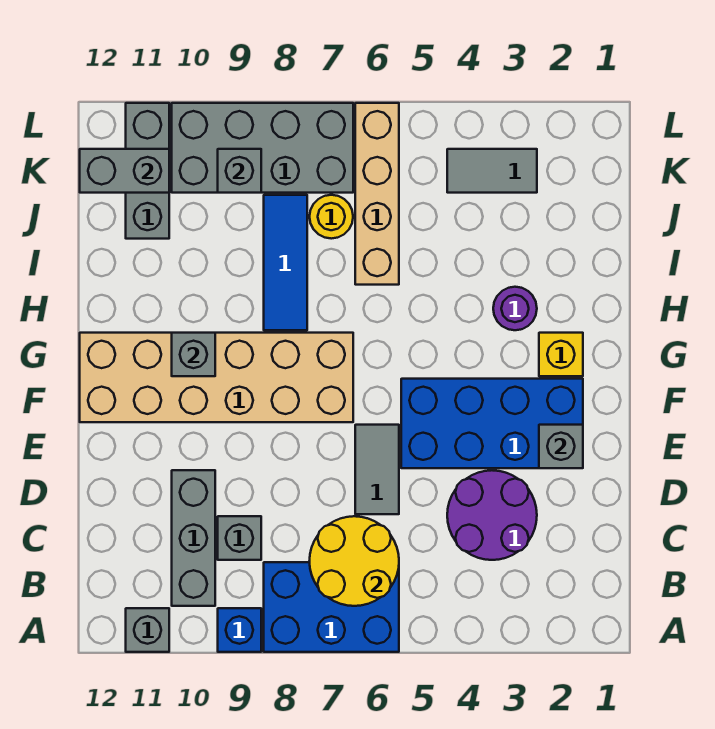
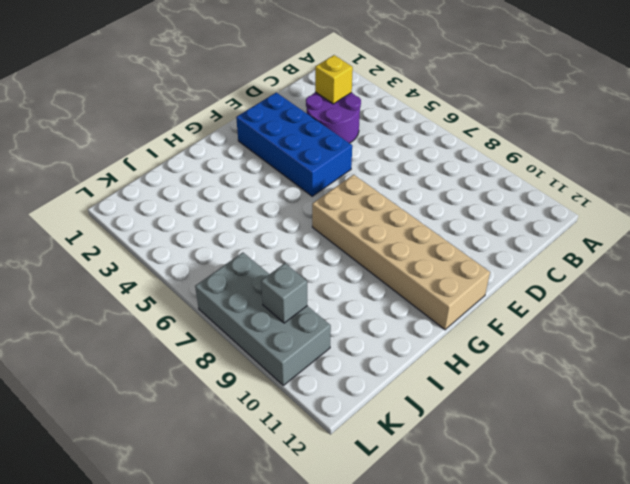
yellow 1x1 brick [315,55,353,104] -> yellow 1x1 brick moved to [539,333,583,376]
none -> blue 2x3 brick [264,562,399,652]
none -> blue 1x1 brick [218,608,261,652]
none -> grey 1x1 brick [126,608,169,652]

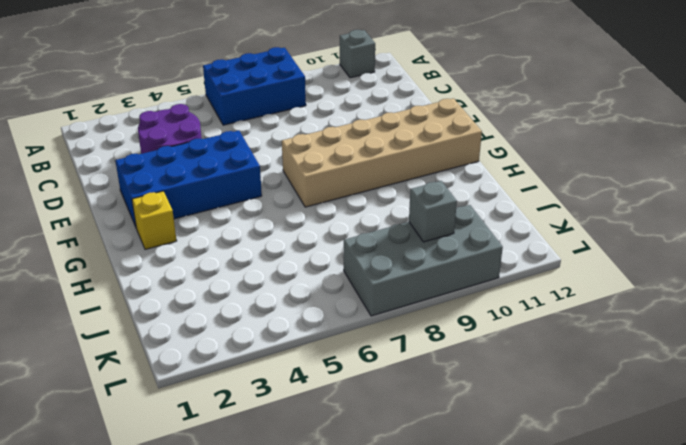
none -> blue 1x1 brick [218,608,261,652]
none -> grey 1x3 brick [172,470,215,606]
none -> grey 1x1 brick [218,516,261,560]

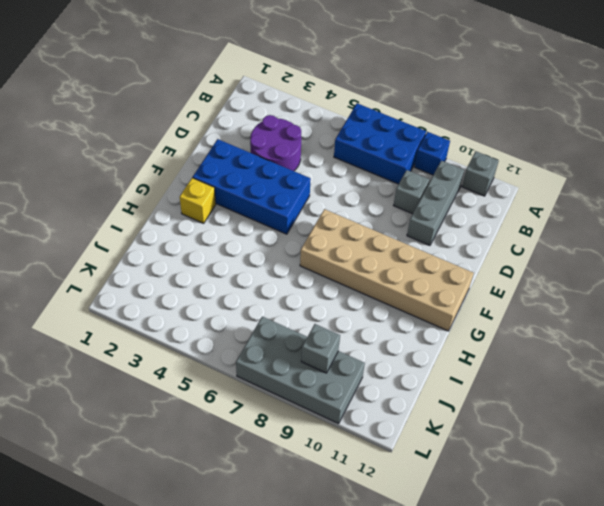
none -> grey 1x2 tile [355,425,399,514]
none -> purple 1x1 round brick [493,287,537,330]
none -> blue 1x3 tile [264,195,307,330]

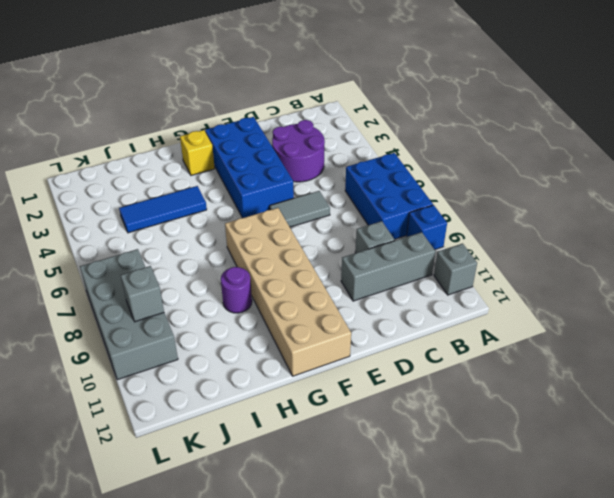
blue 1x3 tile [119,186,207,233] -> blue 1x3 tile moved to [264,195,307,330]
purple 1x1 round brick [221,267,252,313] -> purple 1x1 round brick moved to [493,287,537,330]
none -> tan 1x4 brick [355,103,399,285]
none -> yellow 1x1 round brick [310,195,353,239]
none -> grey 1x3 brick [126,103,169,239]

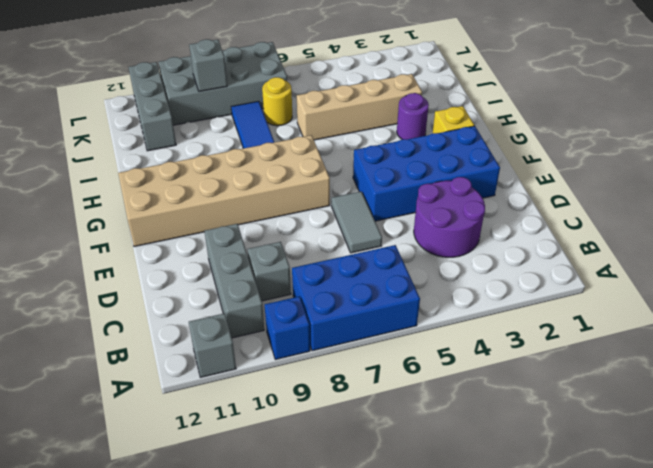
tan 1x4 brick [297,74,422,140] -> tan 1x4 brick turned to [355,103,399,285]
none -> grey 1x2 tile [447,149,537,193]
none -> yellow 2x2 round brick [309,516,399,606]
none -> grey 1x1 brick [539,425,583,468]

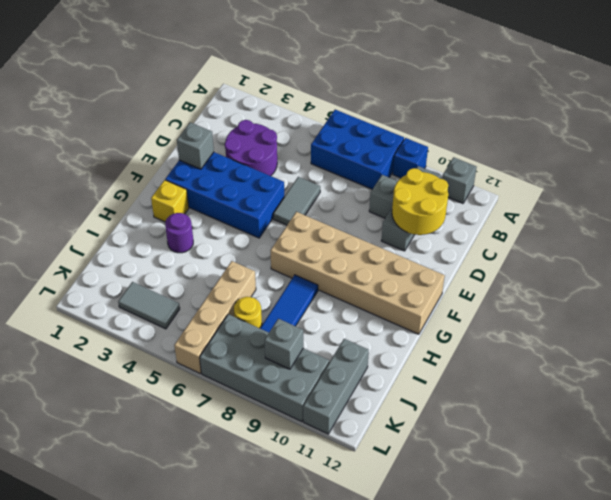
yellow 2x2 round brick [392,168,448,235] -> yellow 2x2 round brick moved to [309,516,399,606]
none -> grey 1x1 brick [172,333,215,376]
none -> grey 1x2 brick [80,149,169,193]

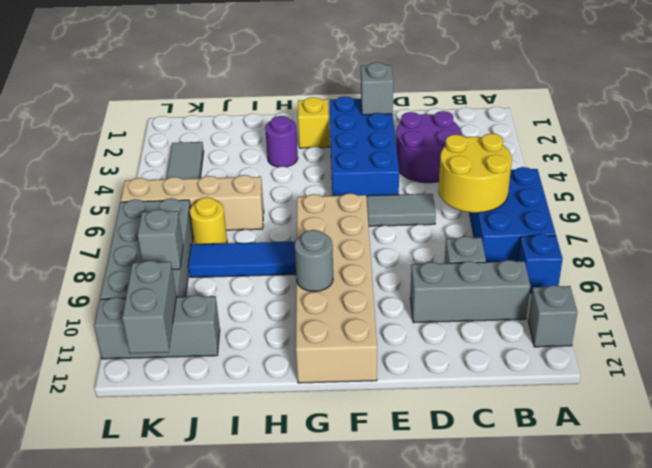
grey 1x1 round brick [294,230,333,292] -> grey 1x1 brick [172,333,215,376]

